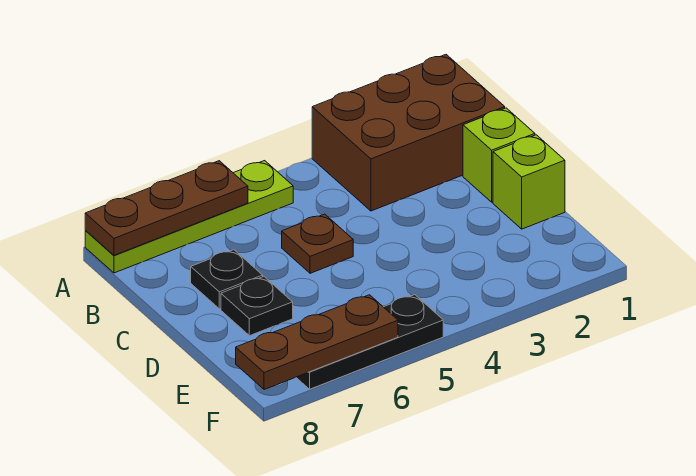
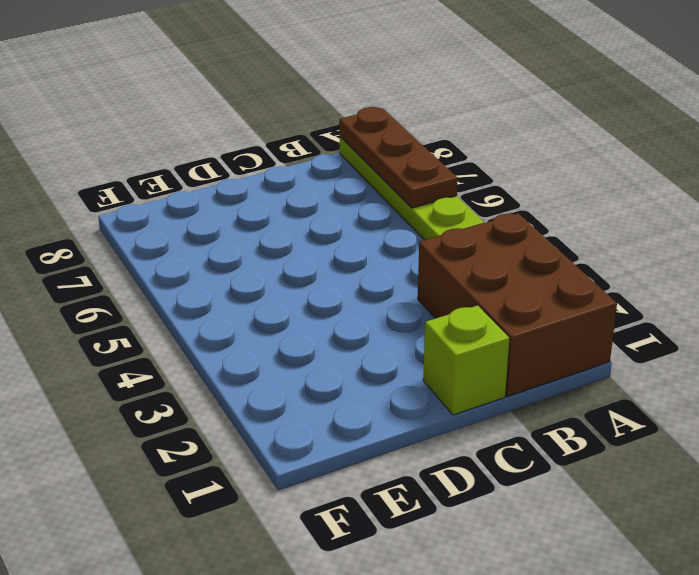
none -> brown 1x1 plate [282,214,353,273]
none -> black 1x1 plate [191,250,263,309]

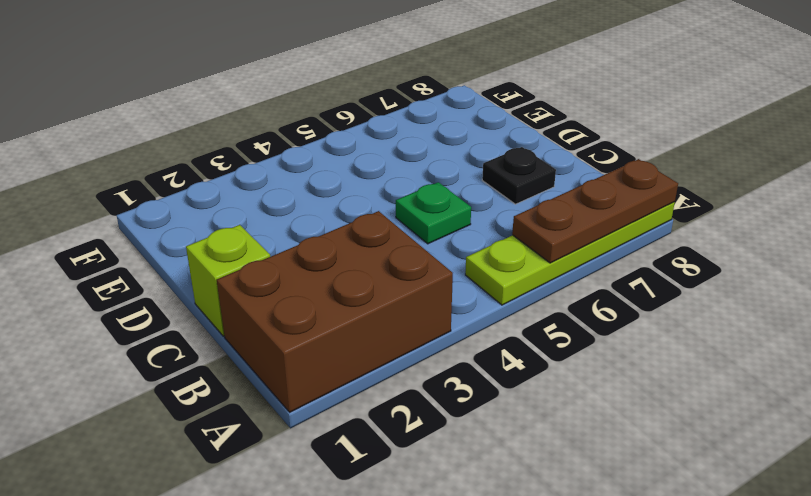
green 1x1 plate [396,182,471,244] -> brown 1x1 plate [282,214,353,273]
none -> lime 1x1 brick [493,135,565,229]
none -> black 1x1 plate [221,277,293,336]

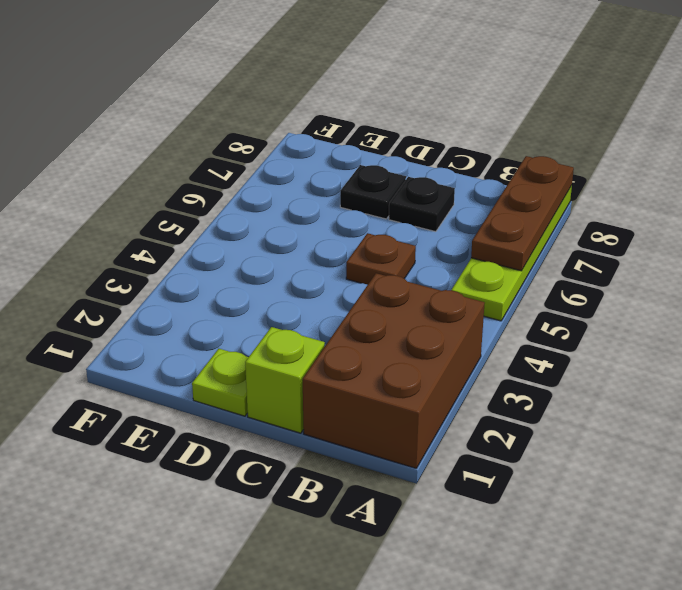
lime 1x1 plate [192,349,248,416] -> lime 1x1 brick [493,135,565,229]
none -> black 1x3 plate [296,295,443,389]
none -> brown 1x3 plate [236,295,398,390]

